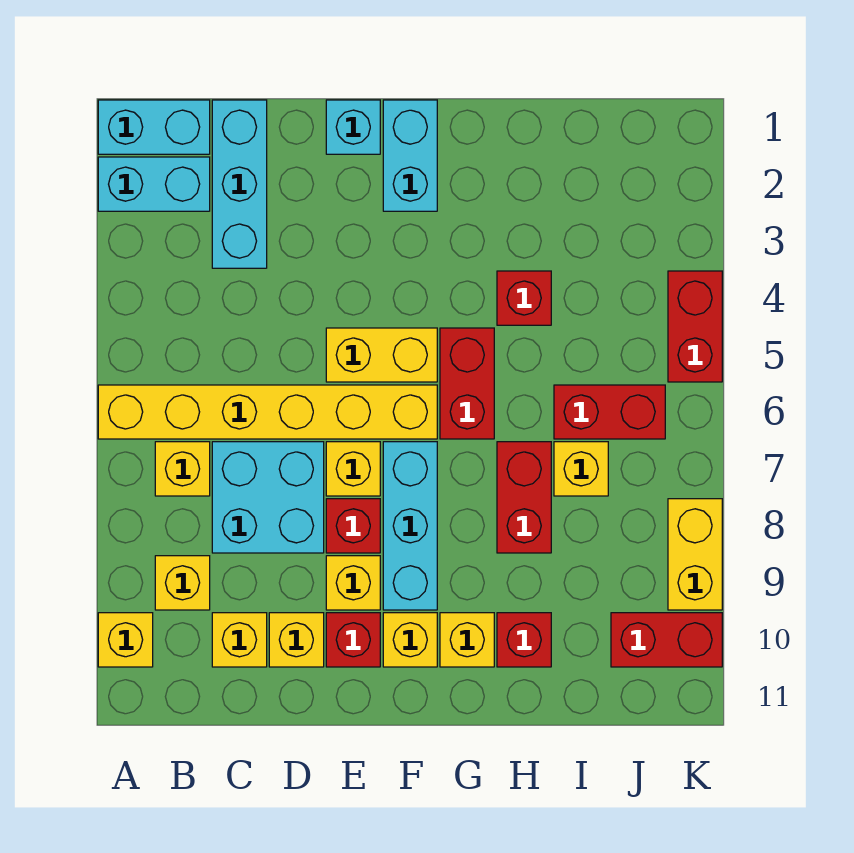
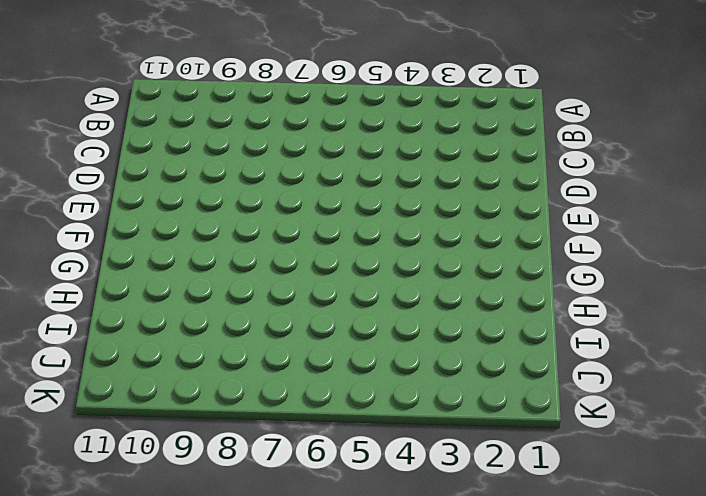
none -> cyan 1x2 brick [98,100,210,154]
none -> cyan 1x2 brick [98,157,210,211]
none -> yellow 1x6 brick [98,385,437,439]

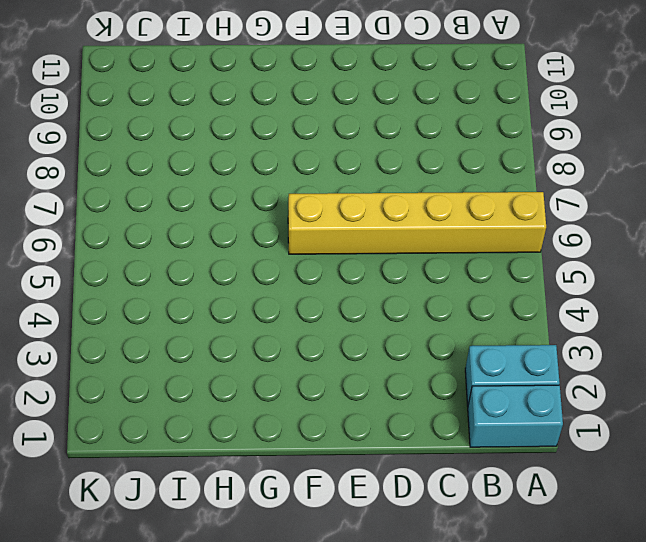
none -> yellow 1x1 brick [98,613,153,667]
none -> yellow 1x1 brick [155,442,210,496]
none -> yellow 1x1 brick [155,556,210,610]

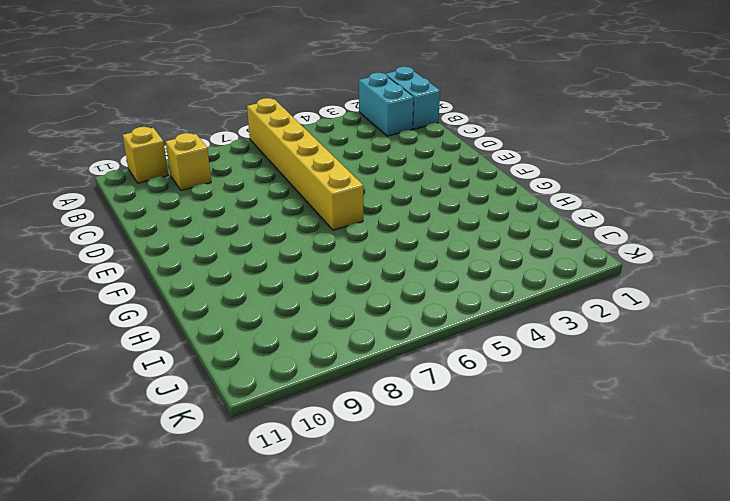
none -> yellow 1x1 brick [155,442,210,496]
none -> cyan 1x3 brick [212,100,267,268]
none -> cyan 2x2 brick [212,442,324,553]

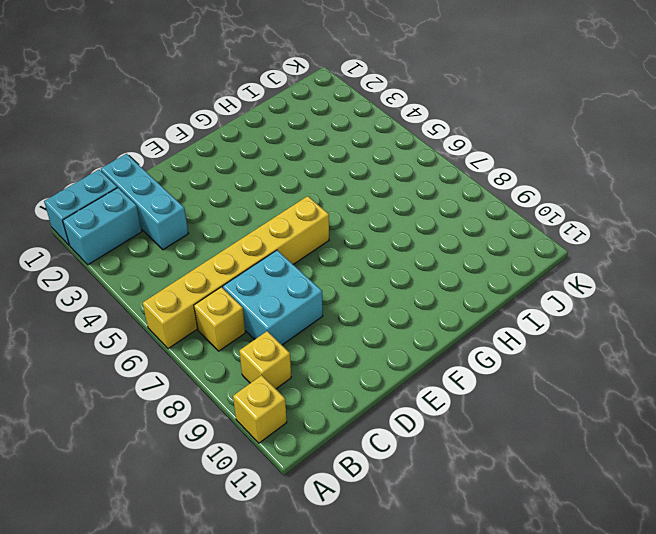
none -> yellow 1x1 brick [212,613,267,667]
none -> yellow 1x1 brick [269,613,324,667]
none -> cyan 1x1 brick [326,100,380,154]

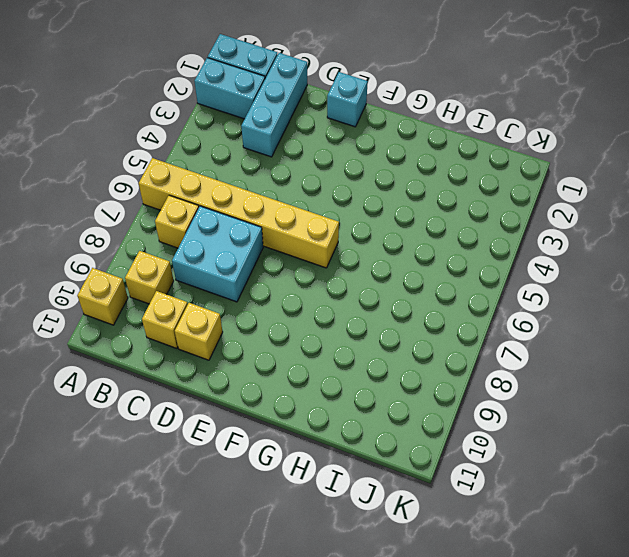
none -> yellow 1x2 brick [326,328,437,382]
none -> yellow 1x1 brick [326,442,380,496]
none -> red 1x1 brick [326,499,380,553]

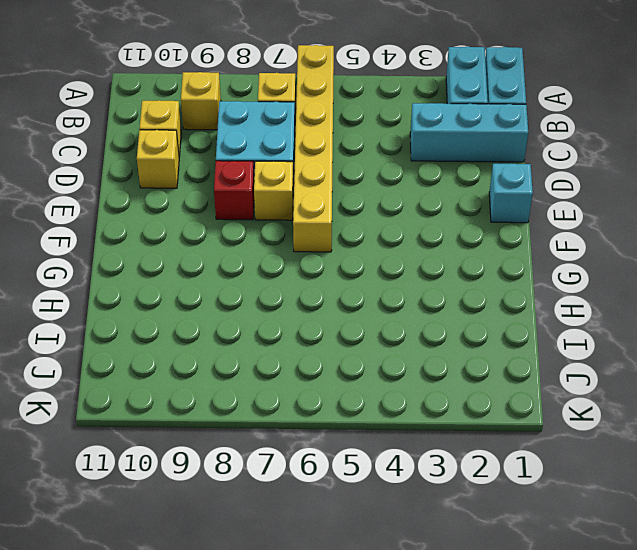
none -> yellow 1x1 brick [98,613,153,667]
none -> yellow 1x2 brick [326,328,437,382]
none -> yellow 1x1 brick [326,556,380,610]

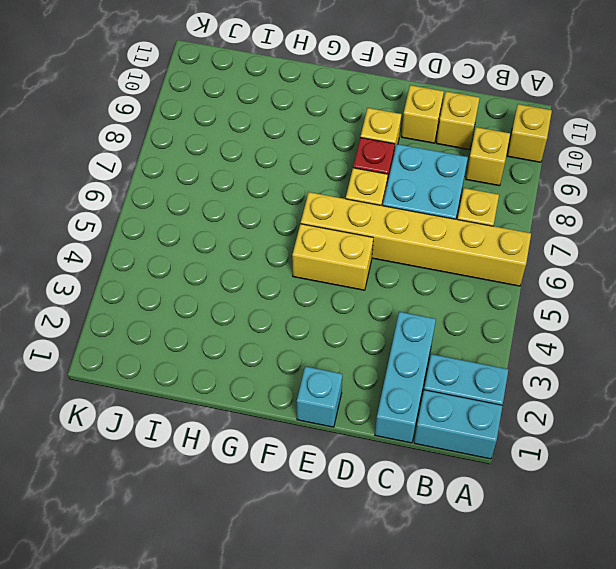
none -> red 1x1 brick [326,613,380,667]
none -> cyan 1x2 brick [383,100,437,211]
none -> cyan 1x3 brick [383,442,437,610]

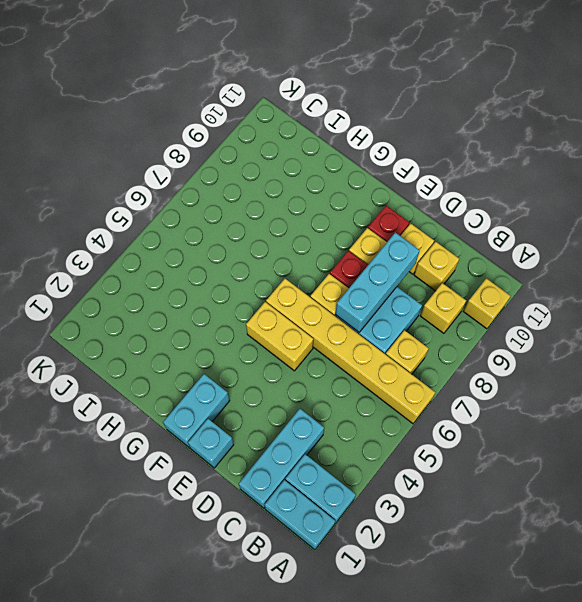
cyan 1x3 brick [335,233,420,332] -> cyan 1x3 brick moved to [383,442,437,610]
none -> yellow 1x1 brick [383,613,437,667]
none -> red 1x2 brick [440,328,494,439]
none -> yellow 1x1 brick [440,613,494,667]

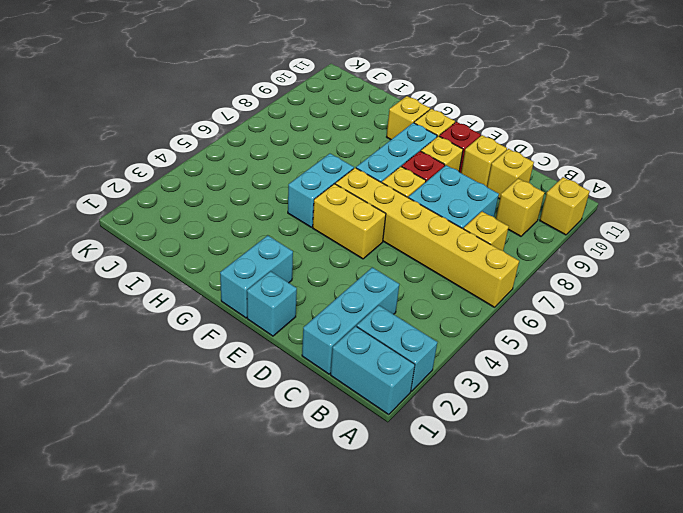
cyan 1x2 brick [288,154,354,227] -> red 1x2 brick [440,328,494,439]
none -> red 1x1 brick [497,271,551,325]
none -> red 1x2 brick [497,442,551,553]
none -> red 1x1 brick [497,613,551,667]

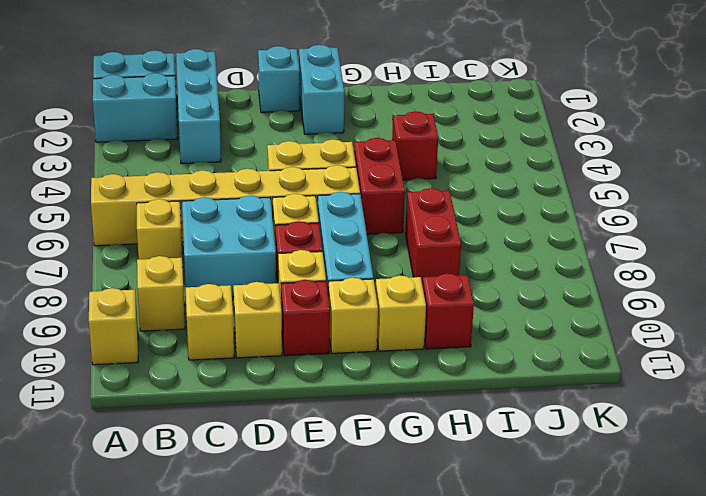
none -> red 1x2 brick [554,385,665,439]
none -> yellow 1x1 brick [554,442,608,496]
none -> red 1x2 brick [611,613,722,667]

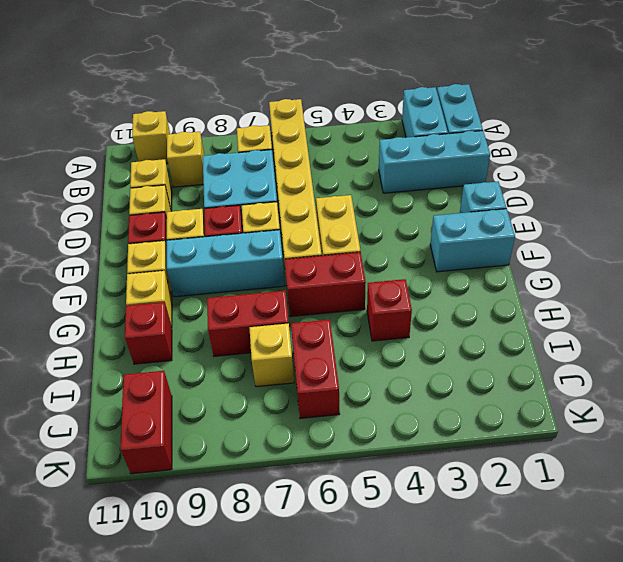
none -> red 1x2 brick [668,271,722,382]
none -> yellow 1x2 brick [668,499,722,610]

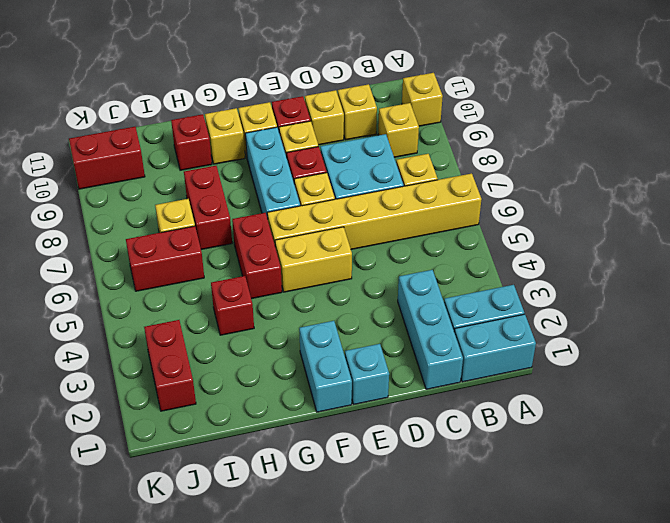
red 1x2 brick [144,320,196,411] -> red 1x2 brick moved to [668,271,722,382]
none -> yellow 1x2 brick [668,499,722,610]

